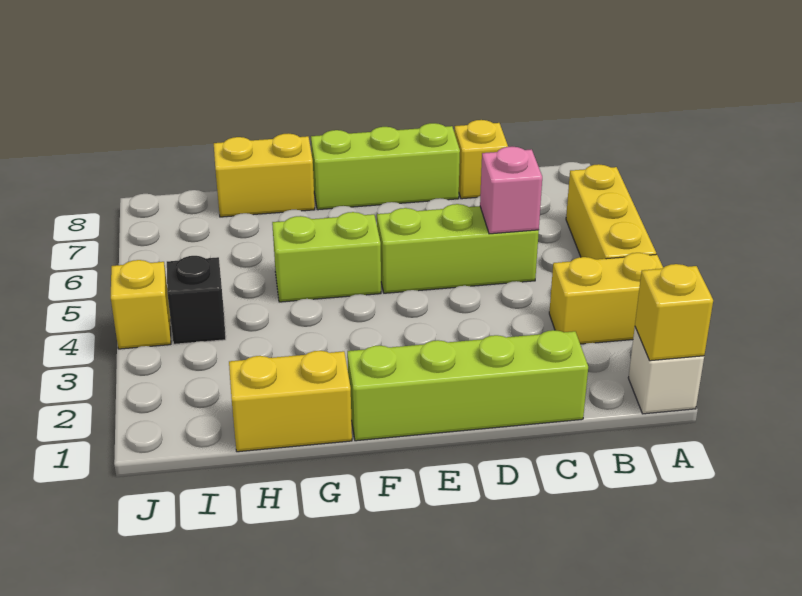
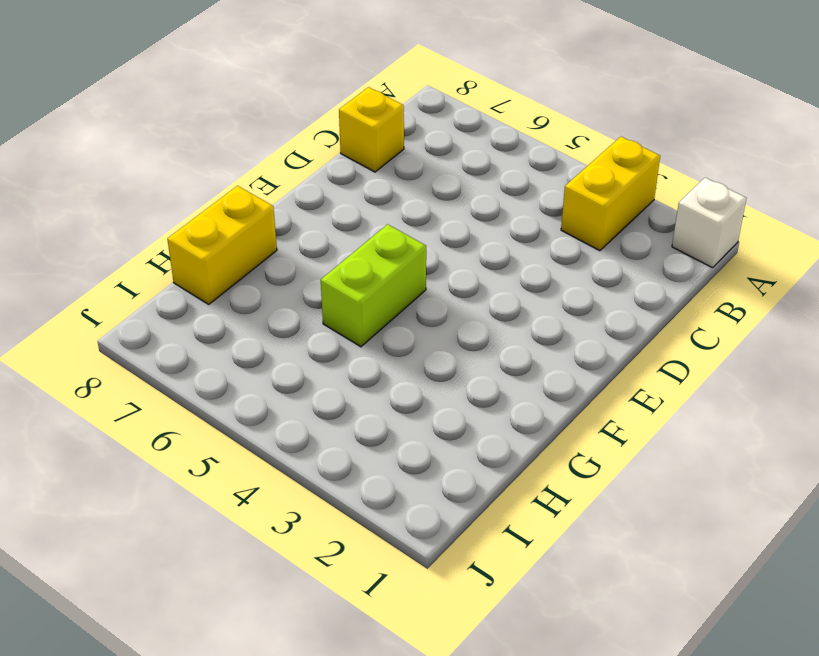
none -> yellow 1x3 brick [566,164,656,259]
none -> lime 1x4 brick [347,330,588,441]
none -> lime 1x3 brick [377,204,539,293]

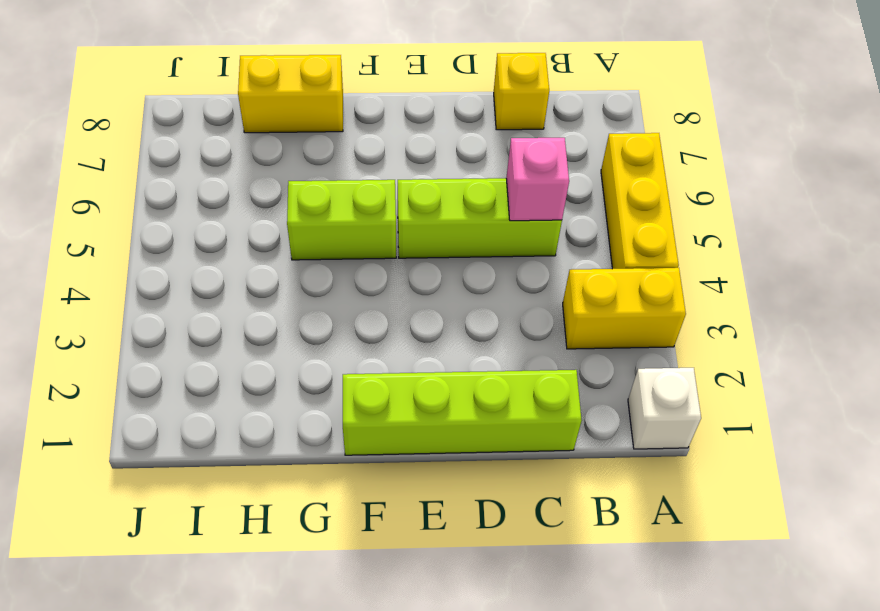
none -> lime 1x3 brick [311,123,460,210]
none -> yellow 1x2 brick [229,351,352,452]
none -> black 1x1 brick [167,256,226,344]

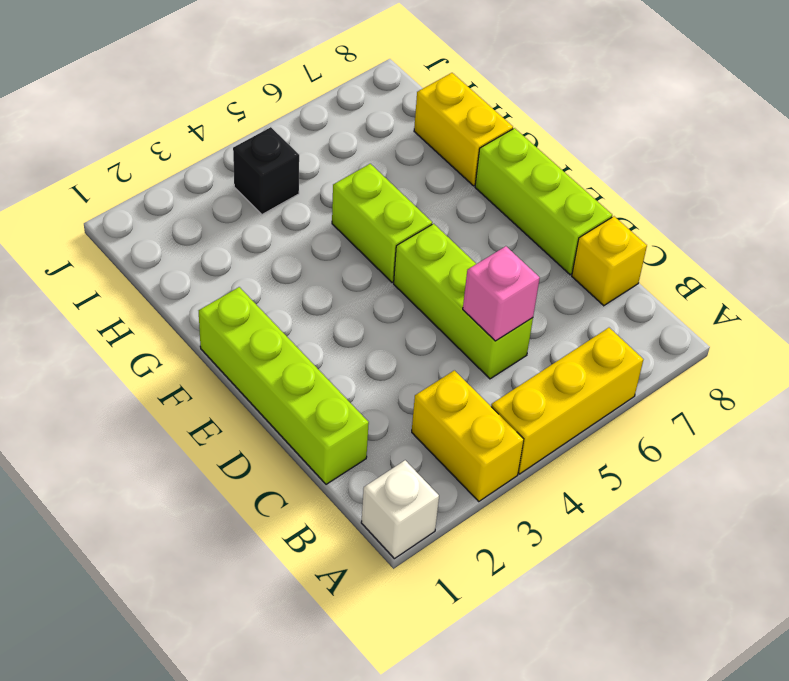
none -> yellow 1x2 brick [229,351,352,452]
none -> yellow 1x1 brick [111,260,171,349]
none -> yellow 1x1 brick [635,264,713,361]

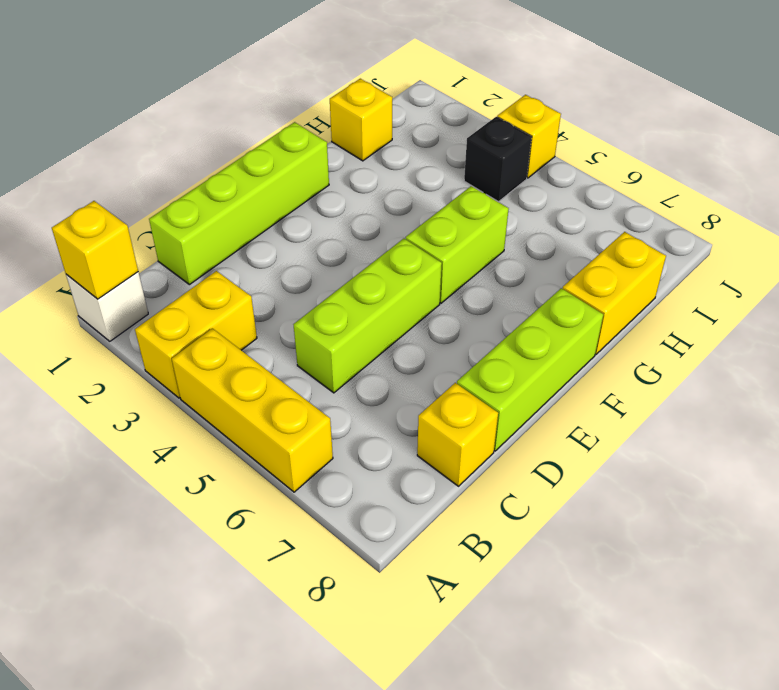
yellow 1x1 brick [330,79,392,161] -> yellow 1x2 brick [229,351,352,452]
none -> pink 1x1 brick [480,147,542,234]

